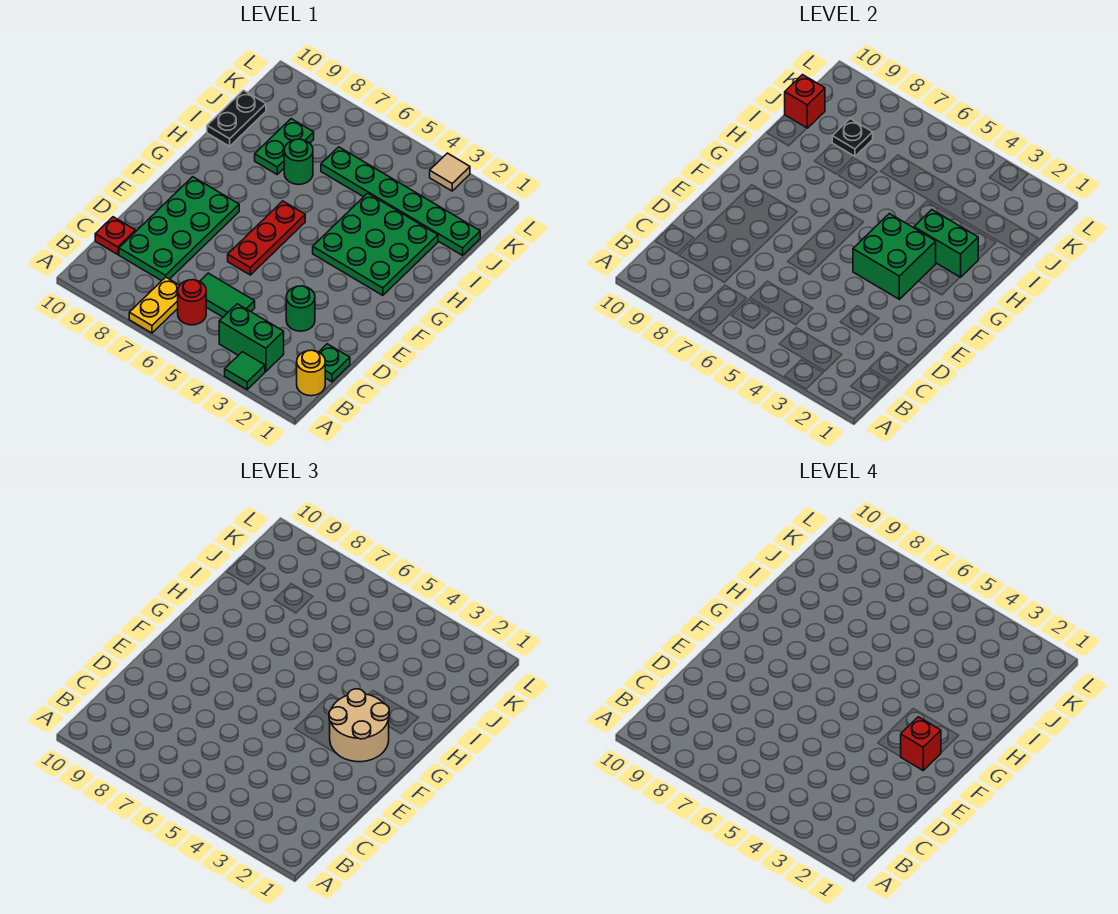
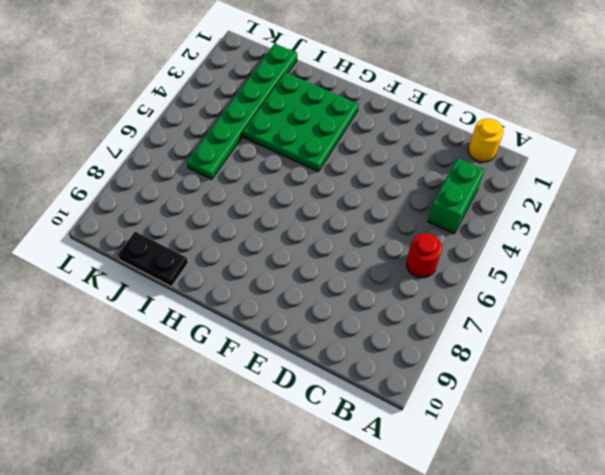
none -> green 1x1 tile [225,352,265,389]
none -> yellow 1x2 plate [129,277,180,333]
none -> green 1x1 plate [319,344,350,382]

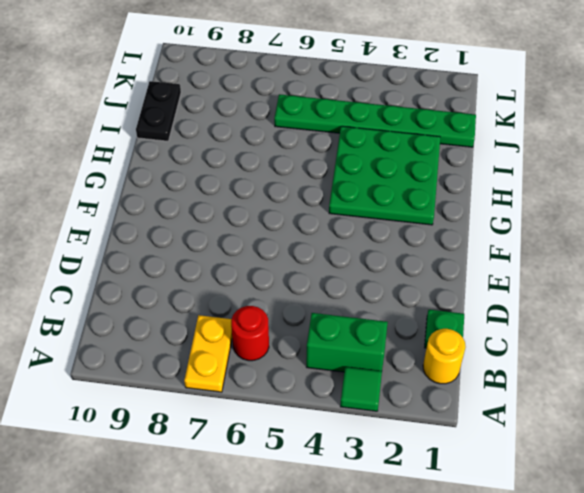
none -> green 1x2 tile [200,273,255,317]
none -> green 2x4 plate [119,177,239,281]
none -> red 1x1 plate [95,217,136,255]

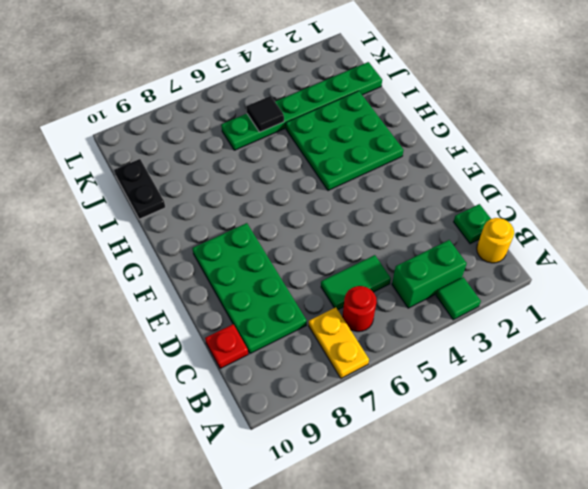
black 1x1 tile [246,96,284,132] -> none
none -> green 1x1 round brick [286,286,315,331]
none -> red 1x3 plate [228,201,305,275]
none -> green 1x1 round brick [284,139,313,185]

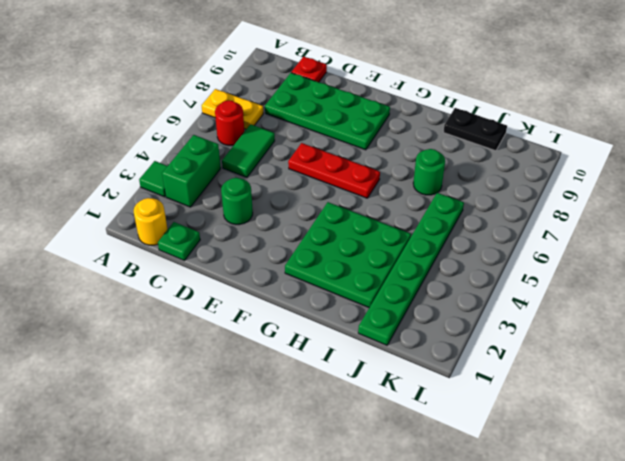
none -> green 1x2 plate [255,119,314,174]
none -> tan 1x1 tile [430,153,470,191]
none -> green 2x2 brick [853,214,936,299]

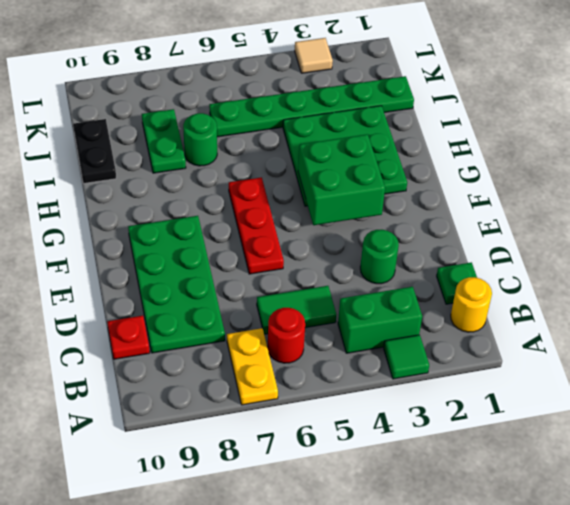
none -> green 1x2 brick [914,210,978,277]
none -> black 1x1 plate [832,119,873,157]
none -> red 1x1 brick [785,75,825,128]

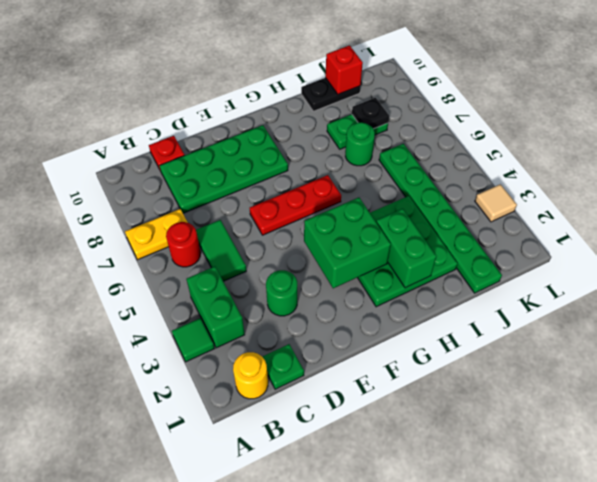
none -> tan 2x2 round brick [329,689,389,762]
none -> red 1x1 brick [901,717,941,770]

